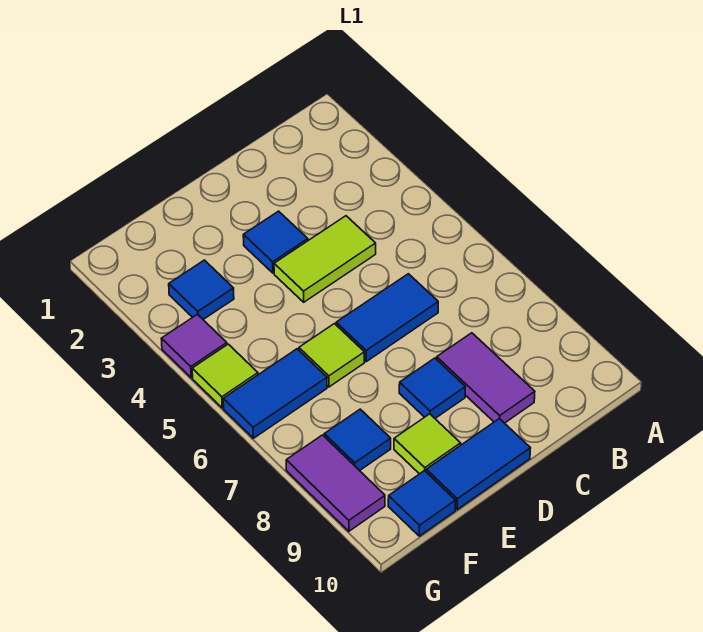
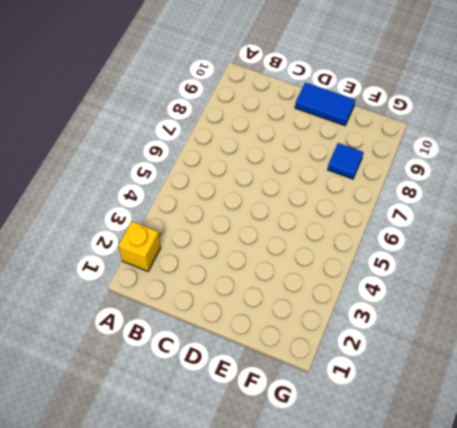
yellow 1x1 brick [118,222,161,271] -> none
none -> lime 1x2 tile [274,216,376,302]
none -> blue 1x2 tile [336,274,438,362]
none -> purple 1x2 tile [437,333,535,423]

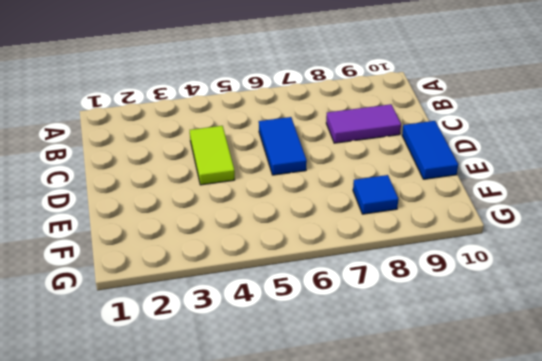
none -> blue 1x1 tile [243,211,308,273]
none -> blue 1x1 tile [399,358,465,418]
none -> lime 1x1 tile [299,324,364,387]

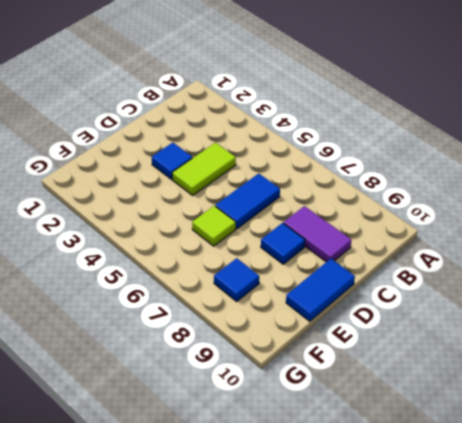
none -> lime 1x1 tile [394,414,461,474]
none -> blue 1x1 tile [169,260,234,319]
none -> blue 1x2 tile [223,349,327,438]

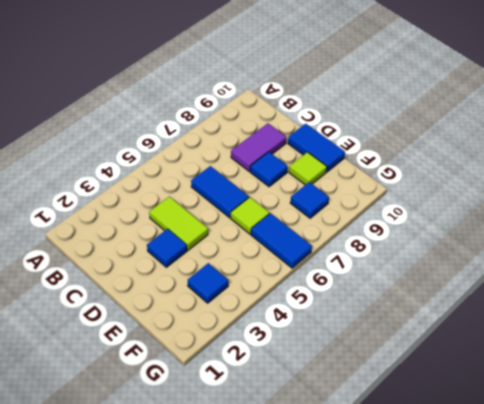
none -> blue 1x1 tile [388,471,456,536]
none -> purple 1x1 tile [161,314,227,378]
none -> lime 1x1 tile [192,344,258,408]

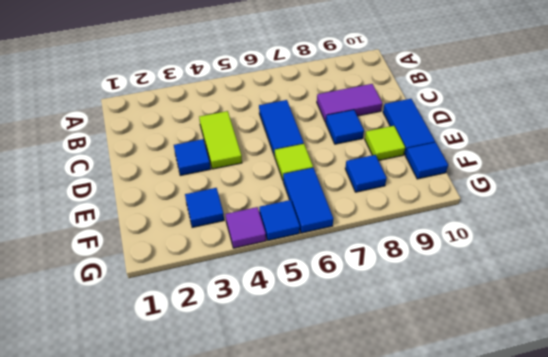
blue 1x1 tile [259,200,300,240] -> lime 1x1 tile [192,344,258,408]
none -> purple 1x2 tile [286,435,385,531]

